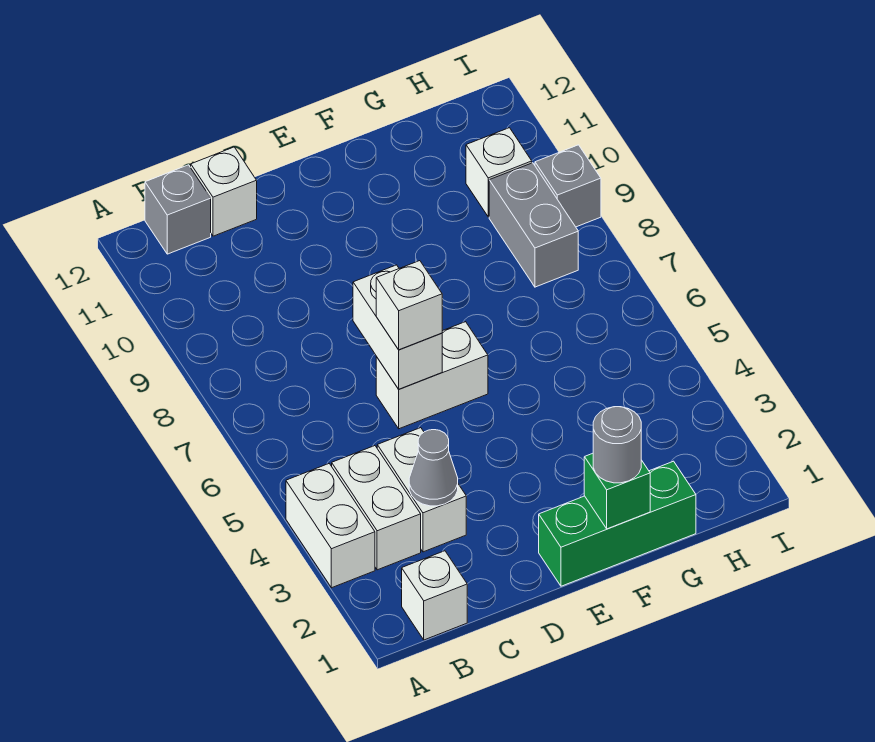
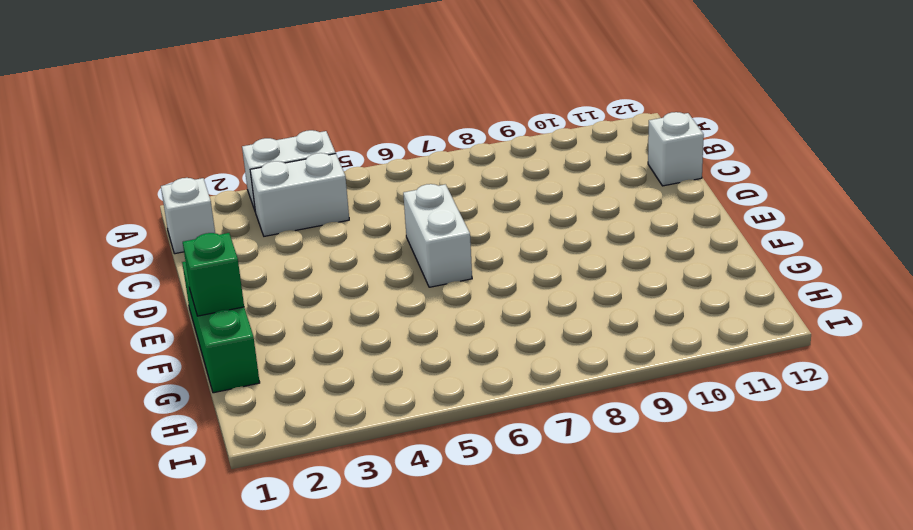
none -> grey 1x1 brick [145,165,211,254]
none -> white 1x2 brick [377,428,466,552]
none -> grey 1x2 brick [489,163,578,287]

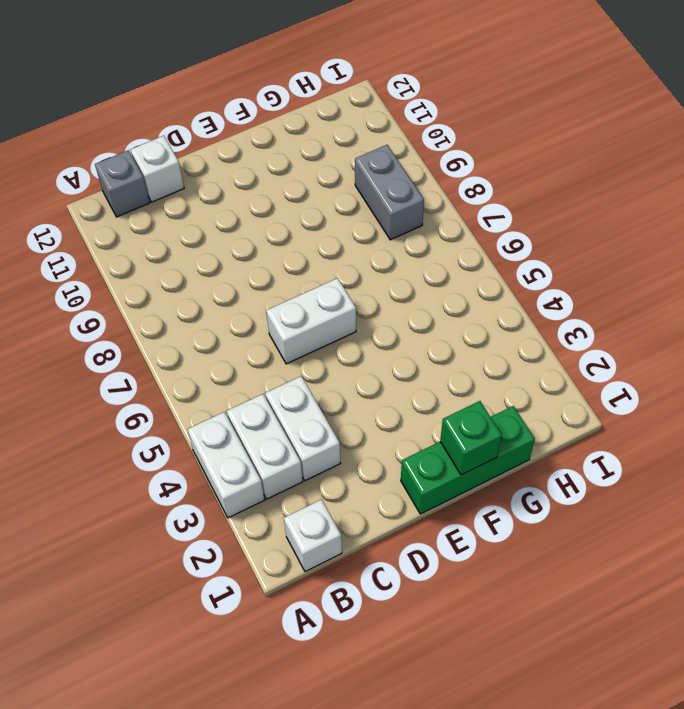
none -> white 1x1 brick [466,128,532,217]
none -> grey 1x1 brick [535,145,601,227]
none -> grey 1x1 cone [409,430,458,506]

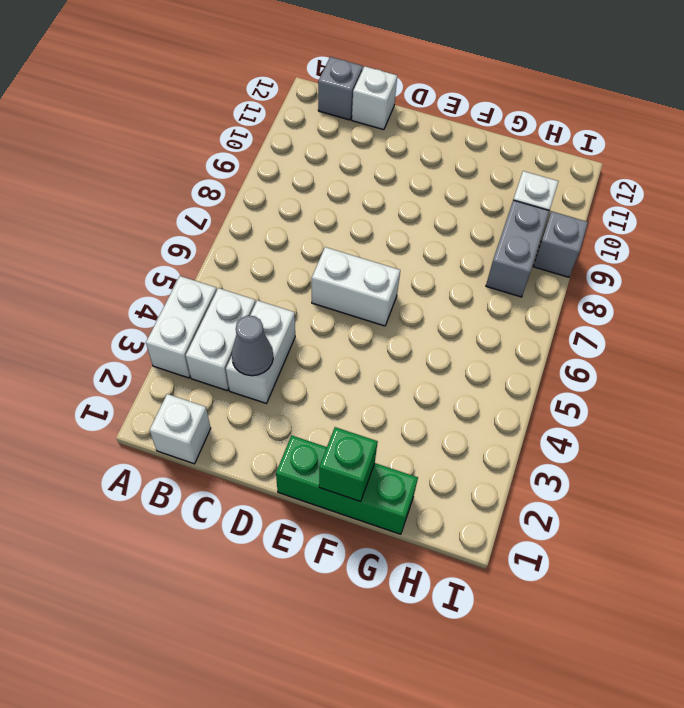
none -> white 1x2 brick [353,265,442,389]
none -> white 1x1 brick [376,261,442,350]
none -> grey 1x1 round brick [593,407,641,483]

